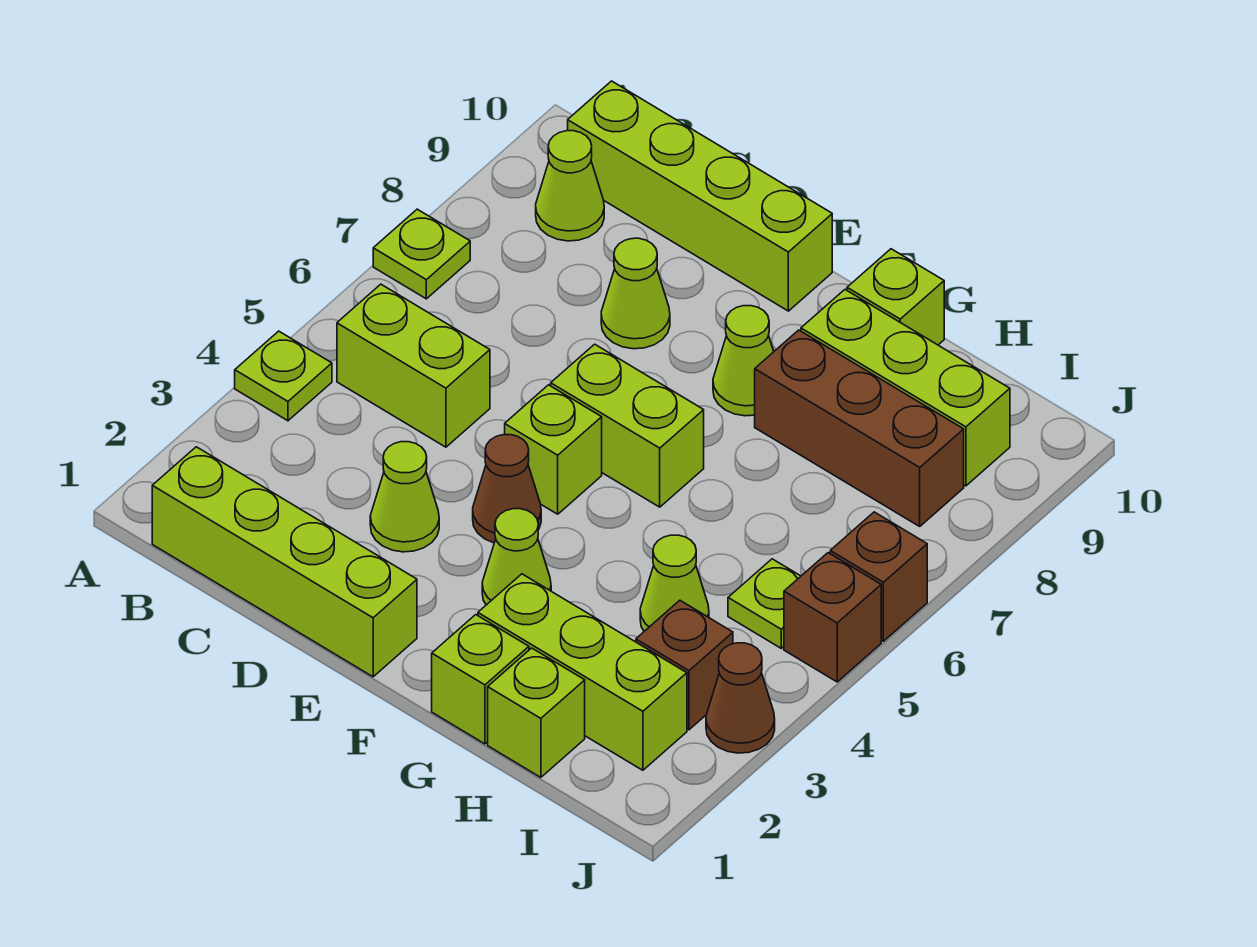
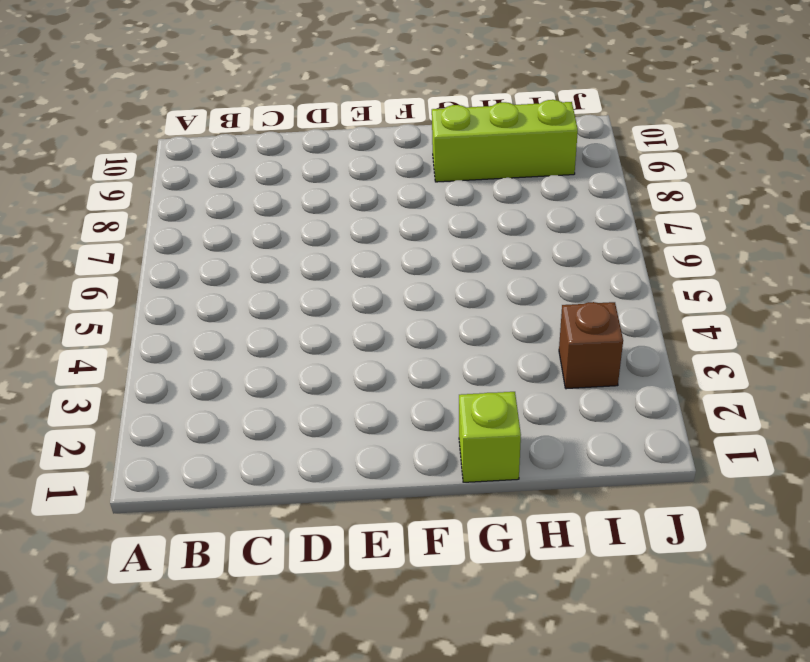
none -> lime 1x1 plate [235,331,332,421]
none -> lime 1x1 plate [373,209,470,299]
none -> lime 1x4 brick [152,447,417,677]

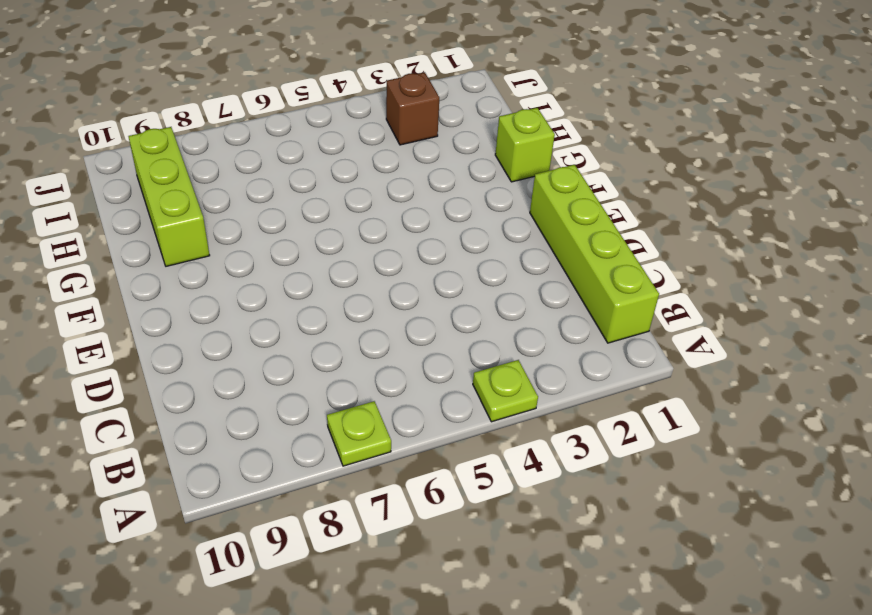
none -> lime 1x2 brick [337,284,490,447]
none -> lime 1x1 cone [536,131,604,241]
none -> lime 1x4 brick [568,81,832,311]

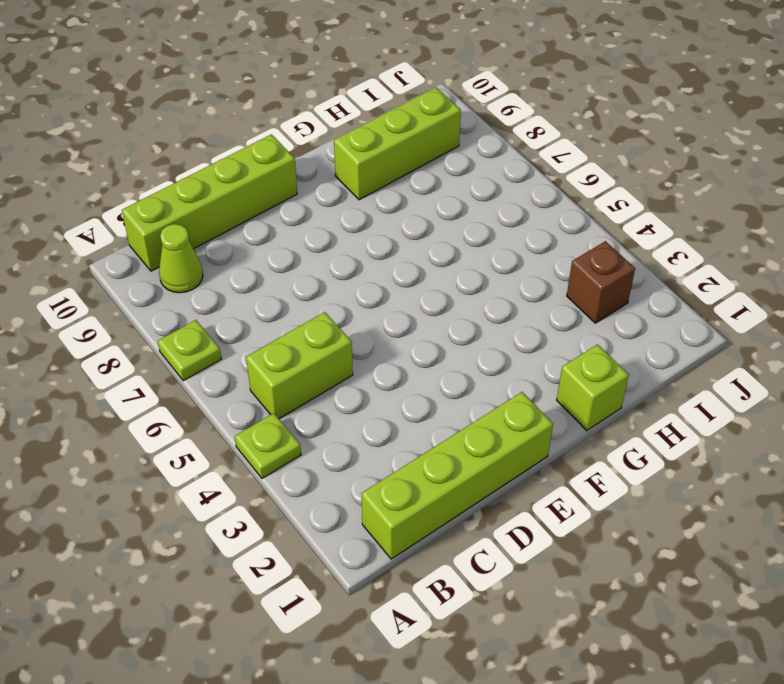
none -> lime 1x1 cone [370,442,439,552]
none -> lime 1x1 cone [601,238,670,349]
none -> brown 1x1 cone [473,435,541,543]

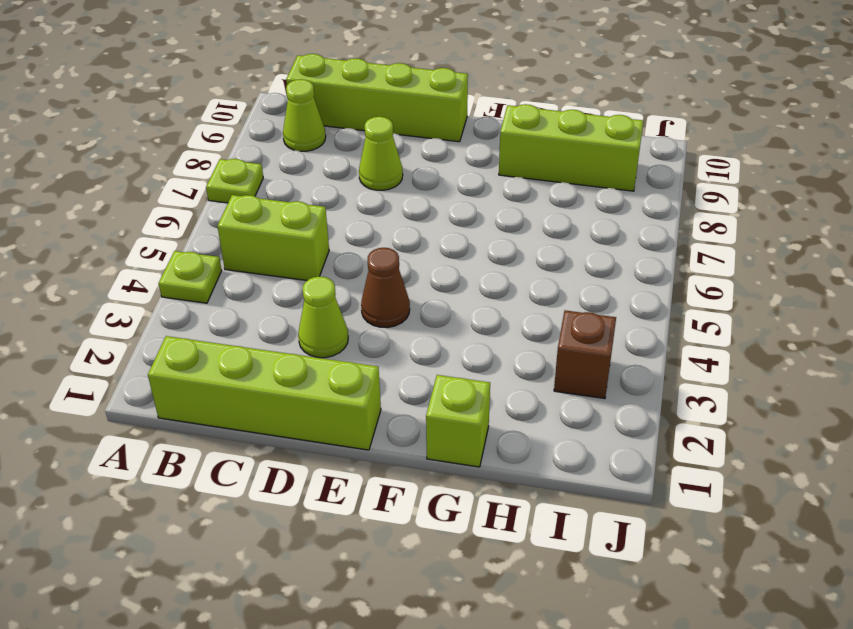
none -> lime 1x1 brick [505,385,602,514]
none -> lime 1x2 brick [551,344,704,507]
none -> lime 1x1 cone [482,509,551,605]

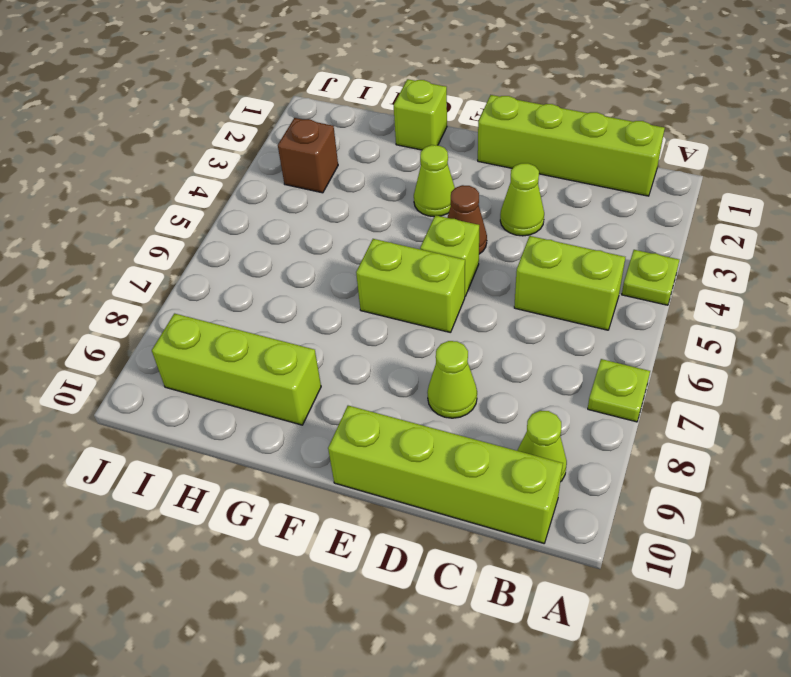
none -> lime 1x1 cone [713,306,774,416]
none -> lime 1x3 brick [478,574,687,770]
none -> brown 1x3 brick [755,330,964,526]

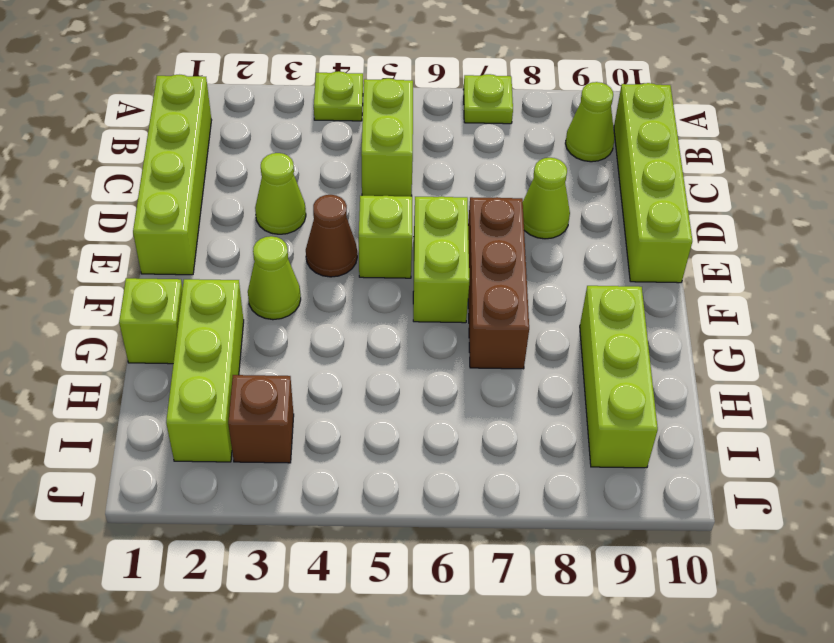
brown 1x3 brick [468,197,529,369] -> brown 1x3 brick moved to [755,330,964,526]
none -> lime 1x1 cone [713,306,774,416]
none -> lime 1x1 brick [847,249,944,345]
none -> lime 1x1 brick [488,648,585,777]

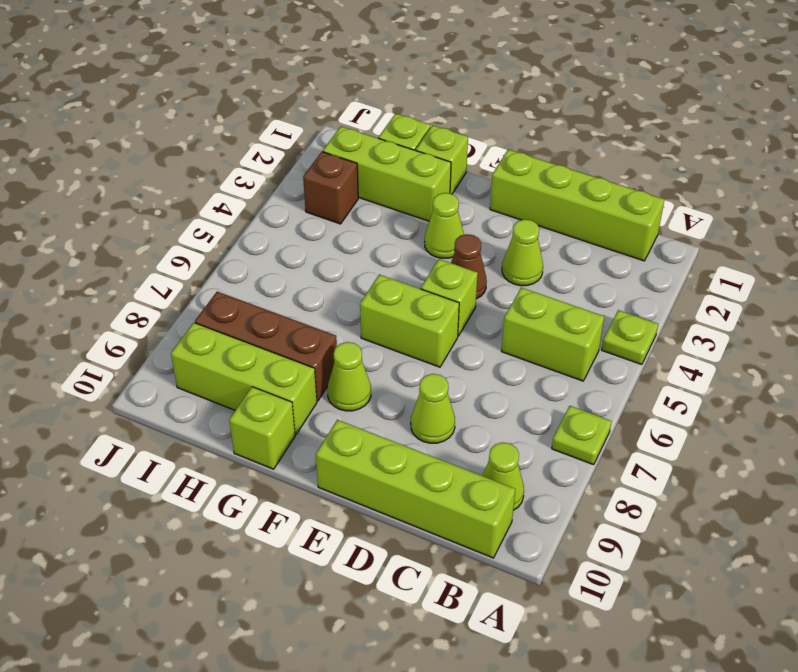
none -> lime 1x1 cone [640,535,709,631]
none -> lime 1x1 plate [728,559,801,648]
none -> brown 1x1 cone [706,643,775,753]

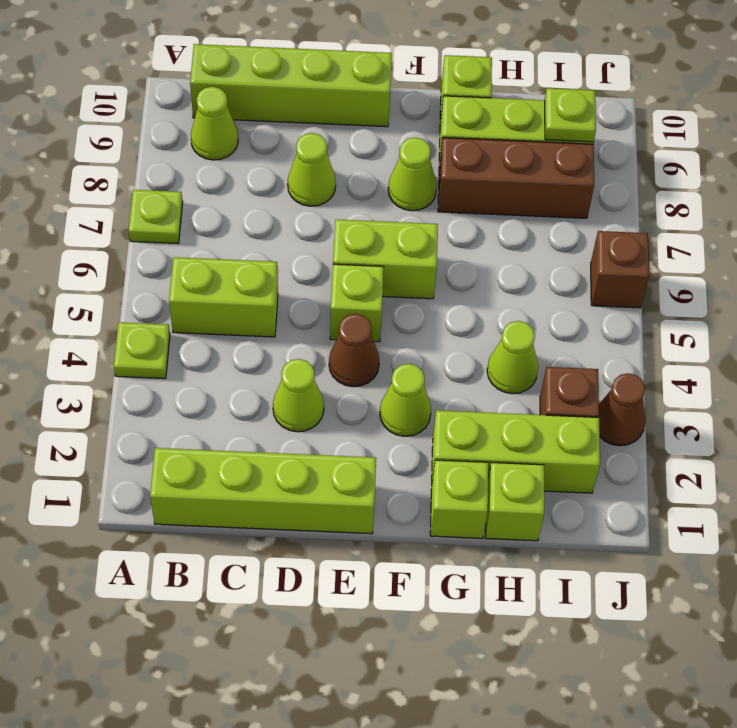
lime 1x1 plate [545,88,596,142] -> lime 1x1 plate moved to [728,559,801,648]
none -> brown 1x1 brick [784,553,881,682]

